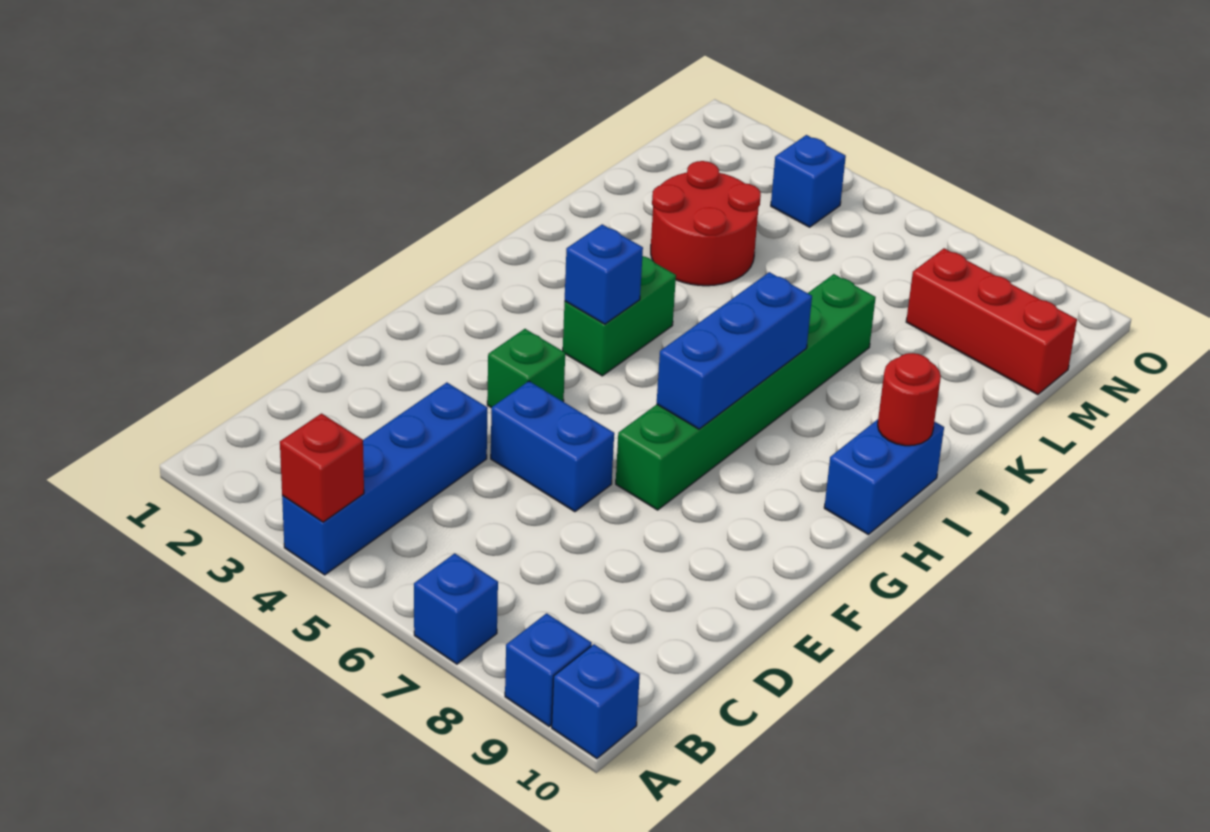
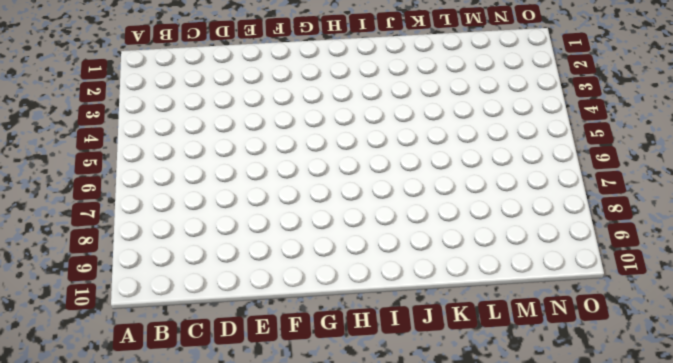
none -> blue 1x4 brick [282,383,488,575]
none -> blue 1x1 brick [414,553,498,664]
none -> blue 1x1 brick [505,613,592,726]

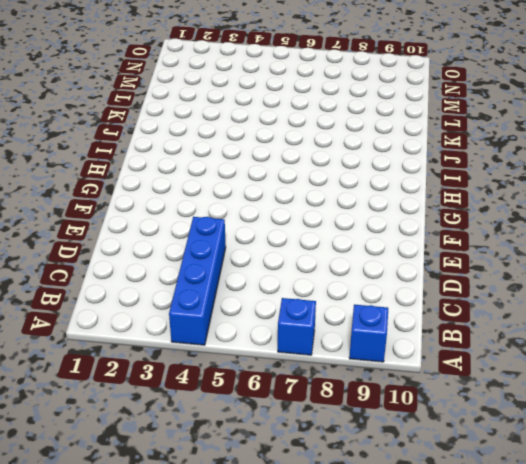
none -> blue 1x1 brick [552,644,640,759]
none -> blue 1x2 brick [491,381,614,512]
none -> green 1x1 brick [487,329,565,407]

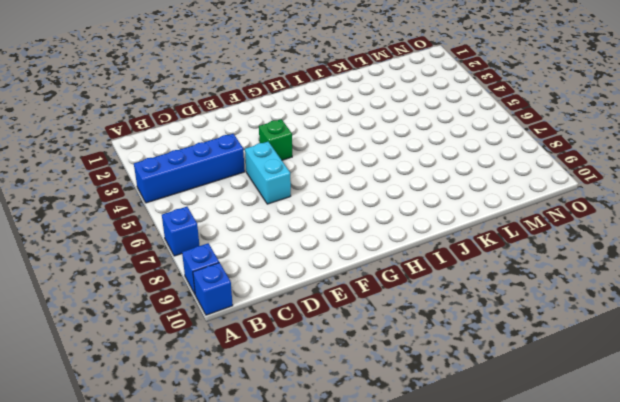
cyan 1x2 brick [245,142,291,204] -> blue 1x2 brick [491,381,614,512]
none -> green 1x6 brick [616,274,876,510]
none -> green 1x2 brick [563,256,676,376]
none -> blue 1x2 brick [824,419,944,534]

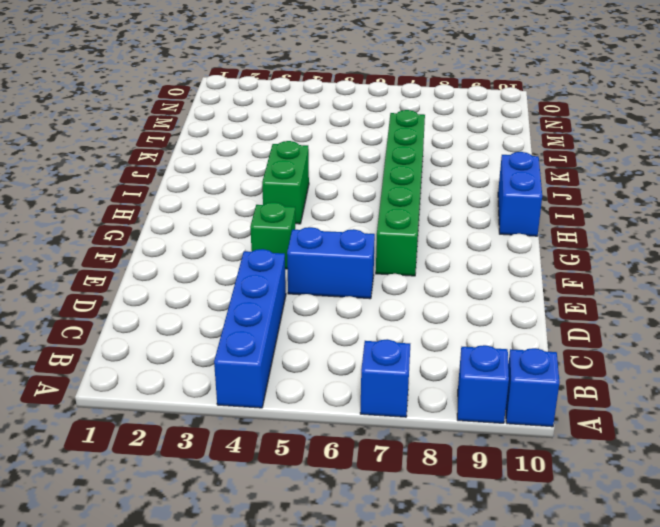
none -> red 2x2 round brick [651,161,761,286]
none -> red 1x3 brick [906,248,1077,395]
none -> blue 1x1 brick [771,135,846,227]

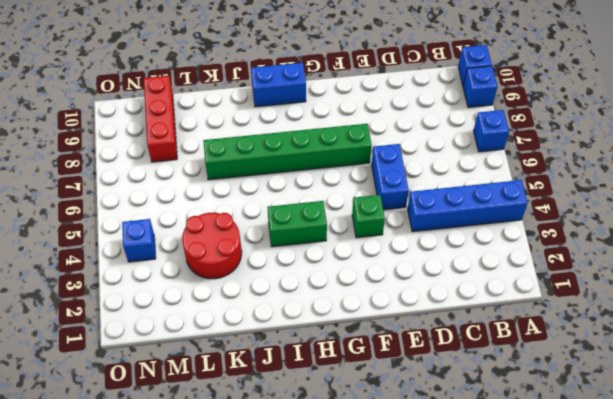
none -> red 1x1 brick [280,414,364,522]
none -> blue 1x3 brick [657,272,812,429]
none -> blue 1x1 brick [565,224,643,324]

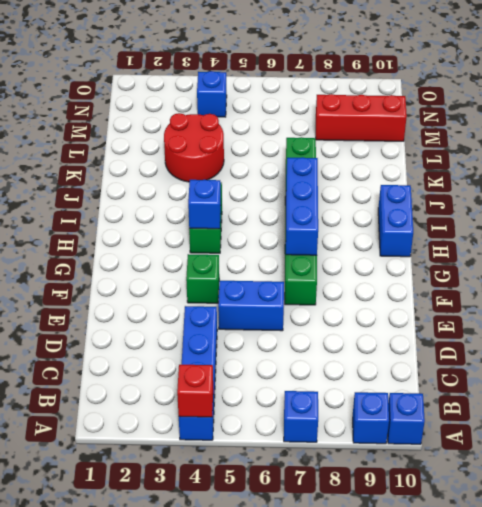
none -> red 1x1 round brick [878,353,941,446]

